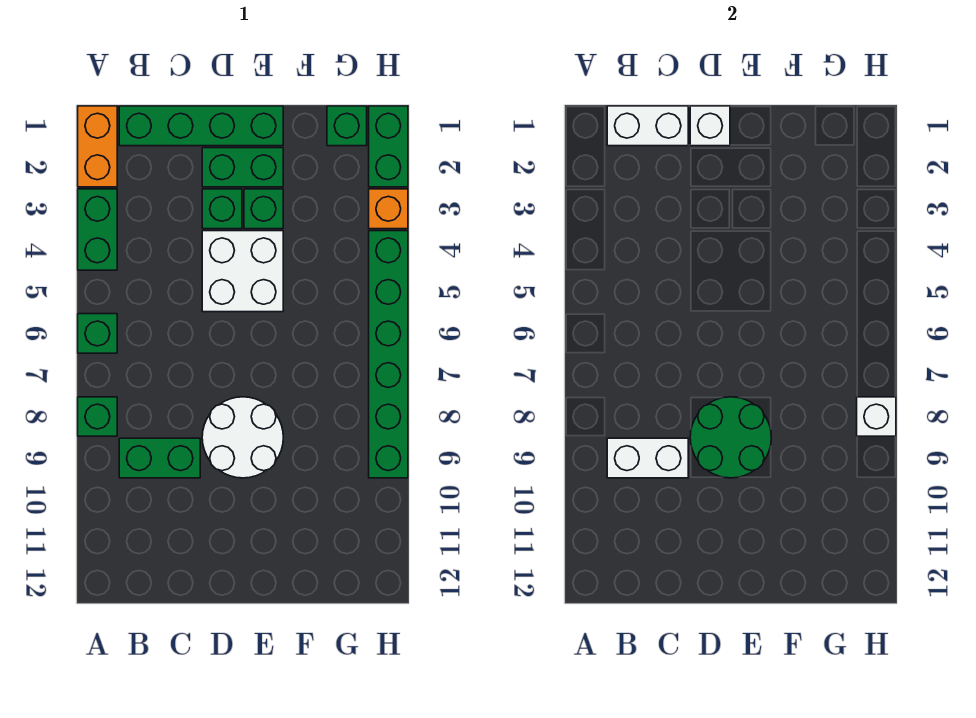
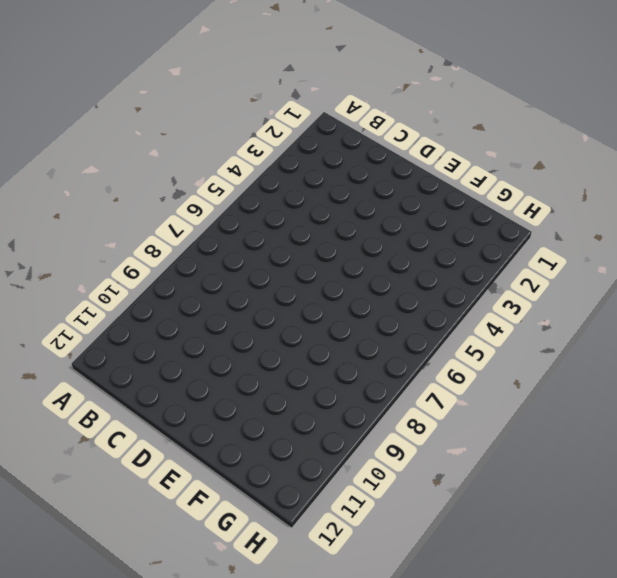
none -> orange 1x2 brick [78,106,117,187]
none -> green 1x2 brick [78,189,117,270]
none -> green 1x1 brick [78,314,117,353]

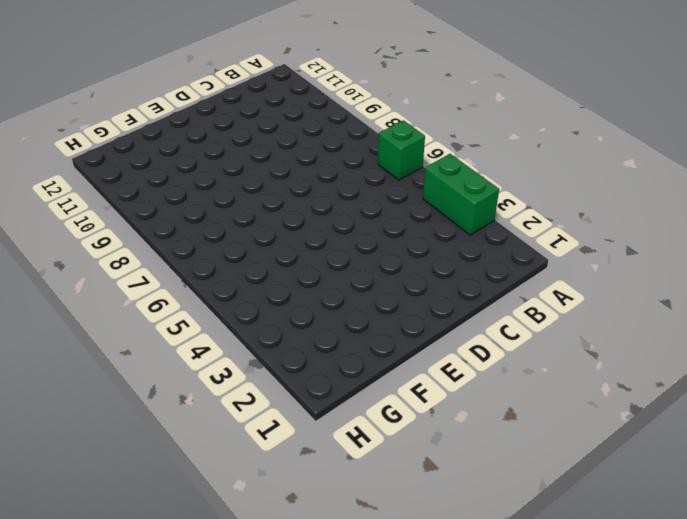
none -> orange 1x2 brick [78,106,117,187]
none -> green 1x1 brick [78,397,117,436]
none -> green 1x4 brick [119,106,283,146]

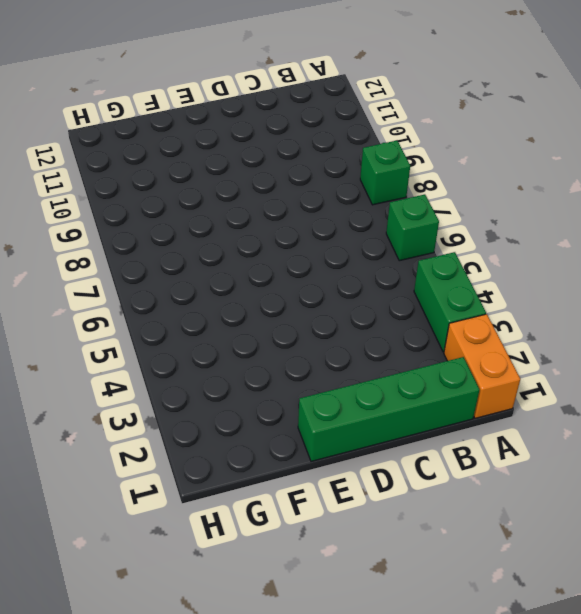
none -> green 1x2 brick [119,438,200,478]
none -> green 1x2 brick [202,148,283,187]
none -> green 1x1 brick [202,189,242,229]

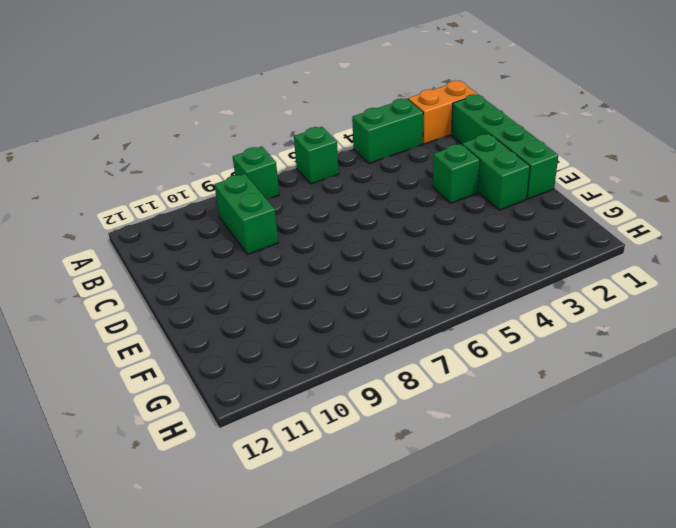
none -> white 2x2 brick [202,231,283,312]
none -> white 2x2 round brick [202,397,283,478]
none -> green 1x1 brick [244,189,283,229]

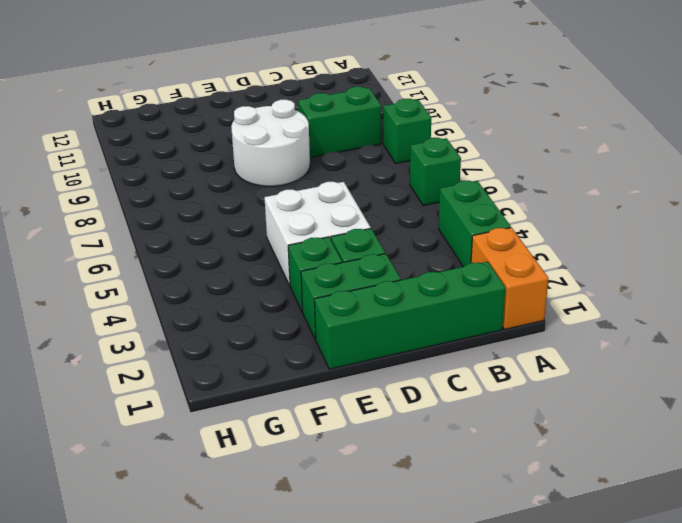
none -> green 1x1 brick [327,106,367,146]
none -> green 1x2 brick [369,106,408,187]
none -> orange 1x1 brick [369,189,408,229]

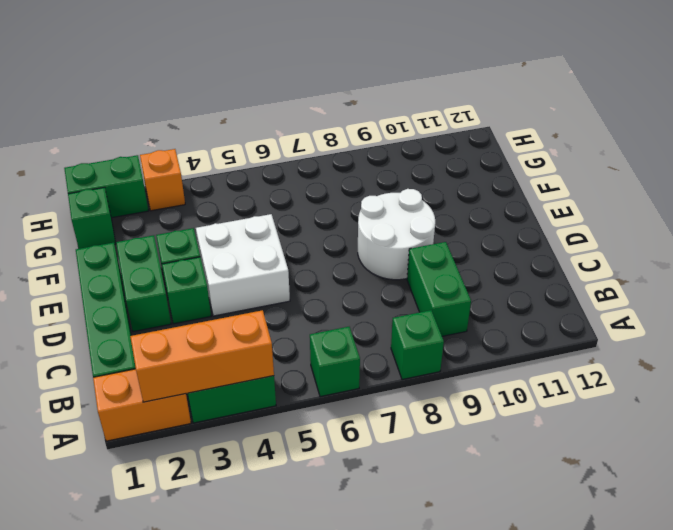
orange 1x3 brick [130,310,274,402] -> none
none -> green 1x6 brick [369,231,408,478]
none -> white 1x2 brick [607,106,688,146]
none -> white 1x2 brick [607,438,688,478]

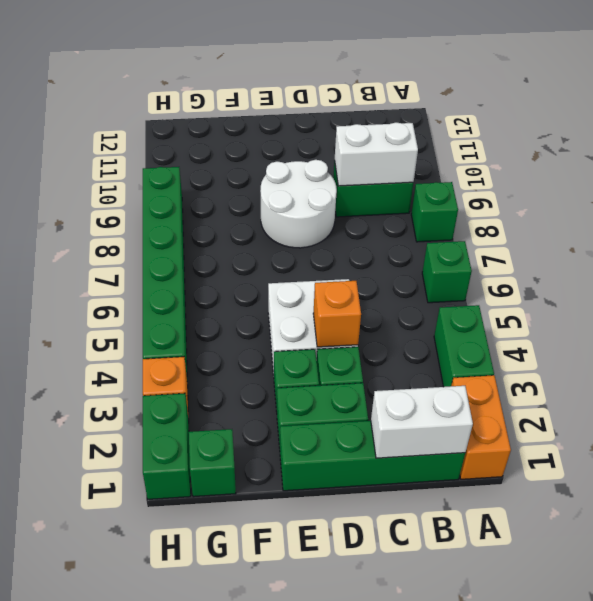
orange 1x1 brick [313,281,361,347] -> none
none -> white 1x1 brick [690,106,730,146]
none -> green 2x2 round brick [690,397,771,478]
none -> white 1x1 brick [857,397,896,436]

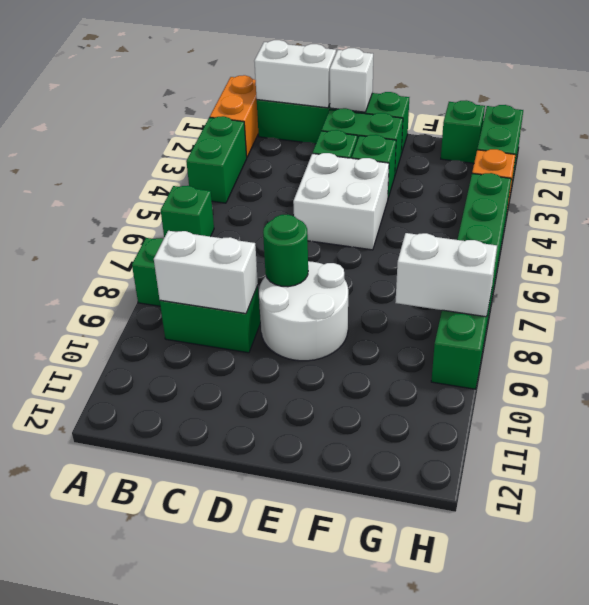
green 1x1 round brick [263,215,308,287] -> green 2x2 round brick [690,397,771,478]
white 1x2 brick [395,233,497,317] -> white 1x1 brick [857,397,896,436]

